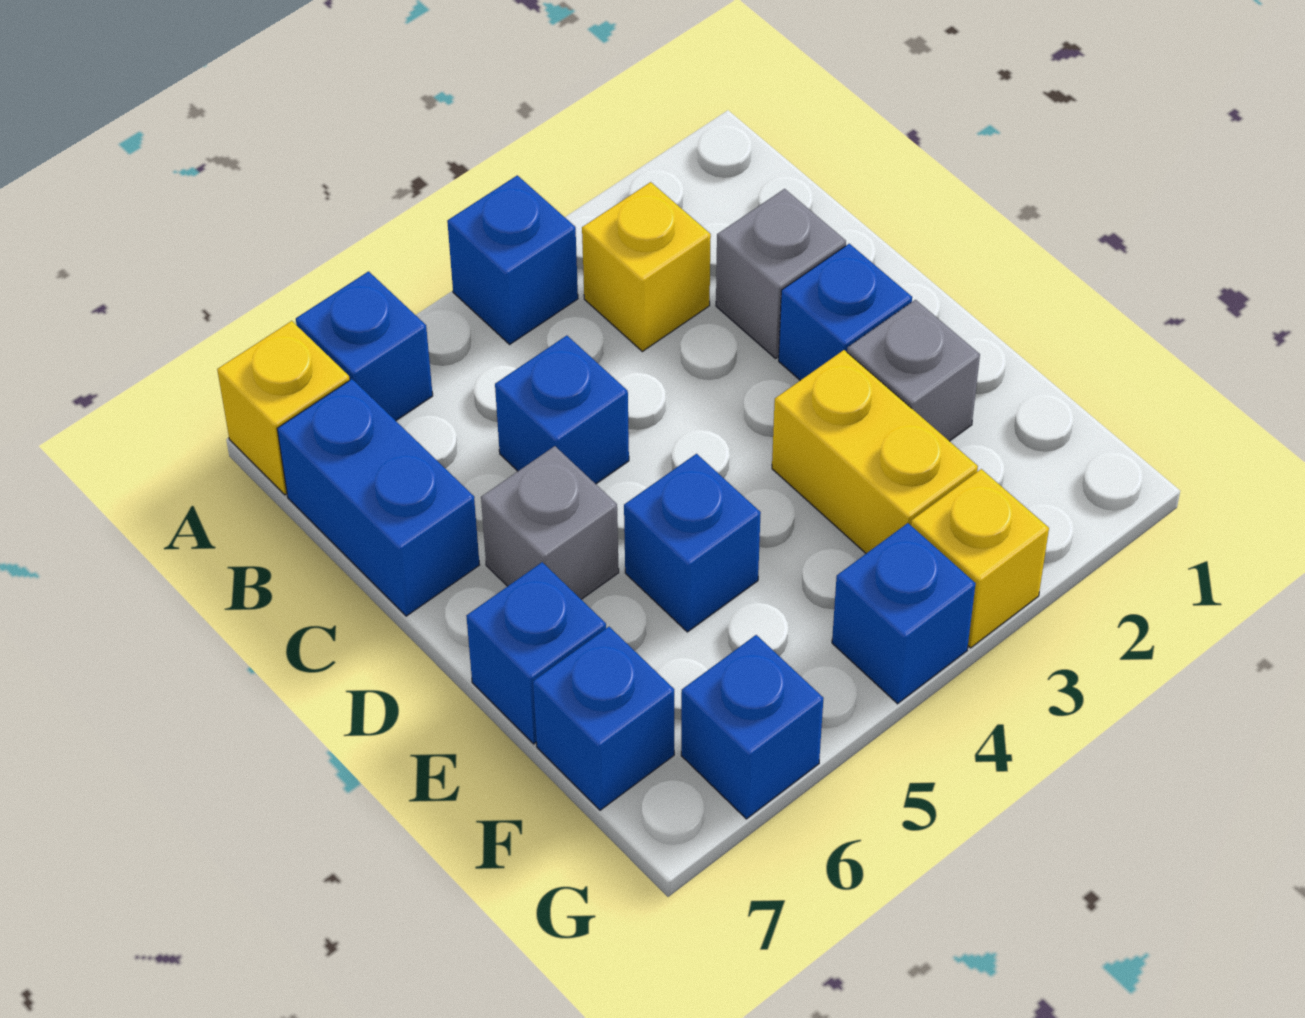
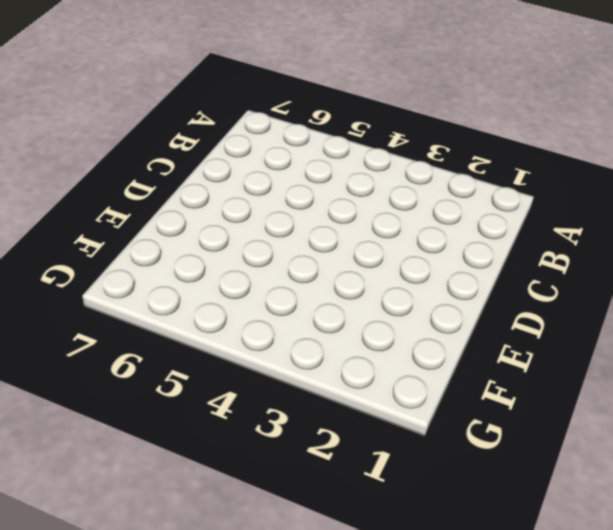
none -> blue 1x1 brick [447,175,578,344]
none -> blue 1x1 brick [296,271,433,421]
none -> yellow 1x1 brick [217,321,350,495]

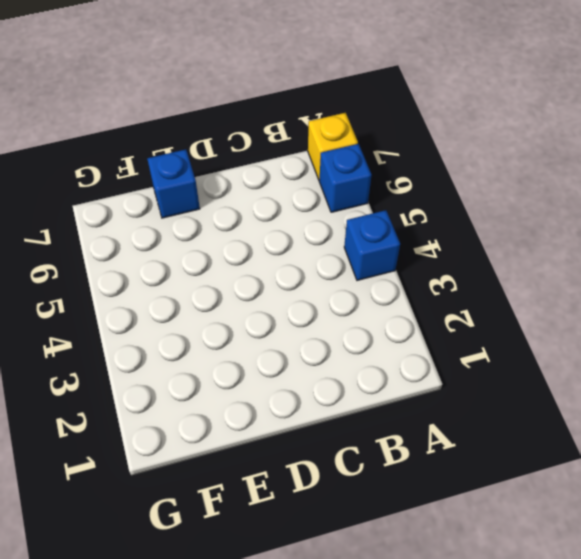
none -> yellow 1x1 brick [582,182,711,351]
none -> blue 1x2 brick [277,379,480,616]
none -> grey 1x1 brick [716,189,846,358]

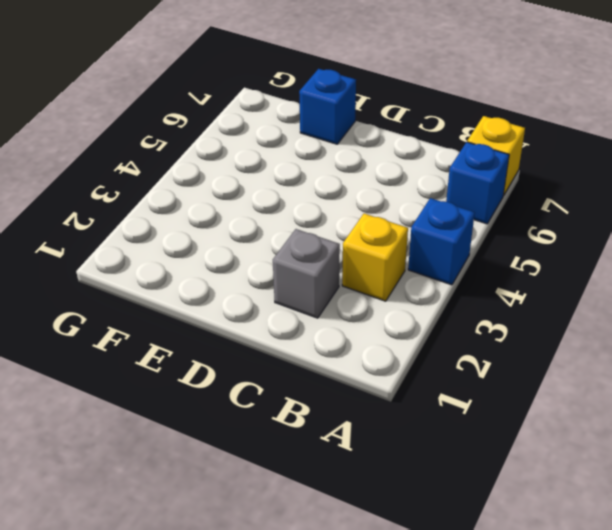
none -> blue 1x2 brick [277,379,480,616]
none -> blue 1x1 brick [495,336,629,484]
none -> blue 1x1 brick [779,244,912,380]

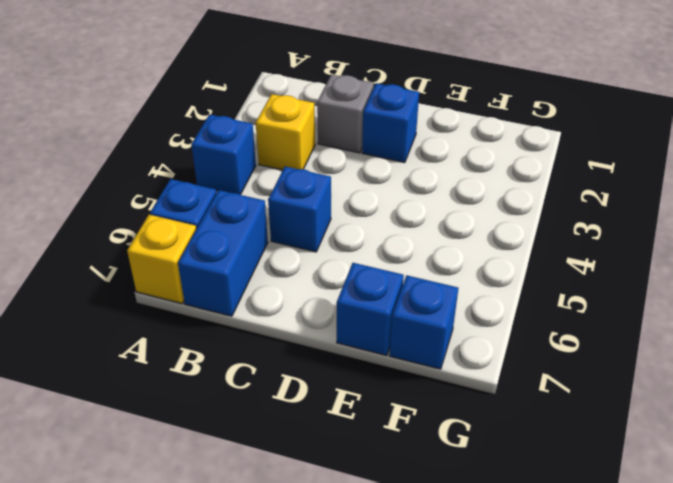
blue 1x2 brick [178,190,268,316] -> blue 1x2 brick turned to [277,379,480,616]
none -> grey 1x1 brick [481,446,619,599]
none -> grey 1x1 brick [847,300,980,441]
none -> yellow 1x2 brick [772,350,978,553]

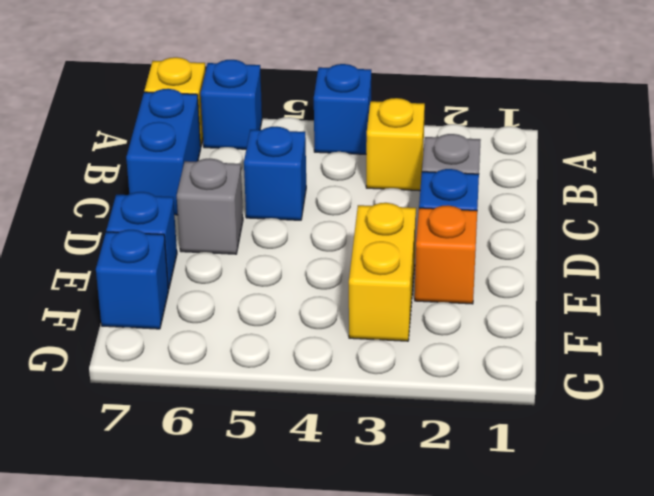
orange 1x1 brick [415,205,477,304] -> grey 1x1 brick [847,300,980,441]
none -> blue 1x1 brick [624,454,761,632]
none -> yellow 1x1 brick [911,469,1049,648]
none -> blue 1x1 brick [832,523,976,704]

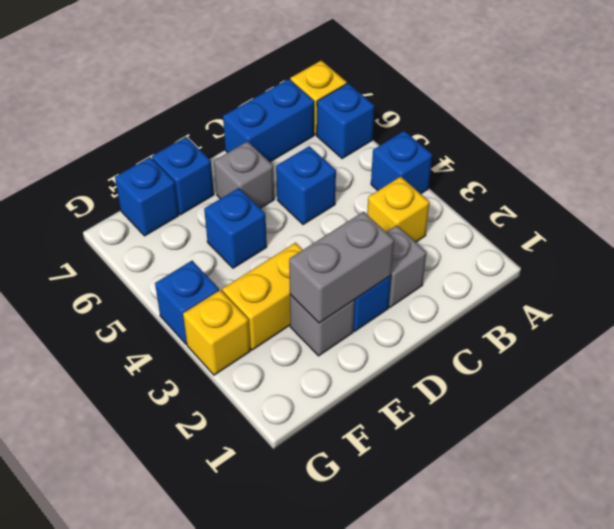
grey 1x2 brick [289,212,394,323] -> none
none -> blue 1x1 brick [681,635,823,819]

